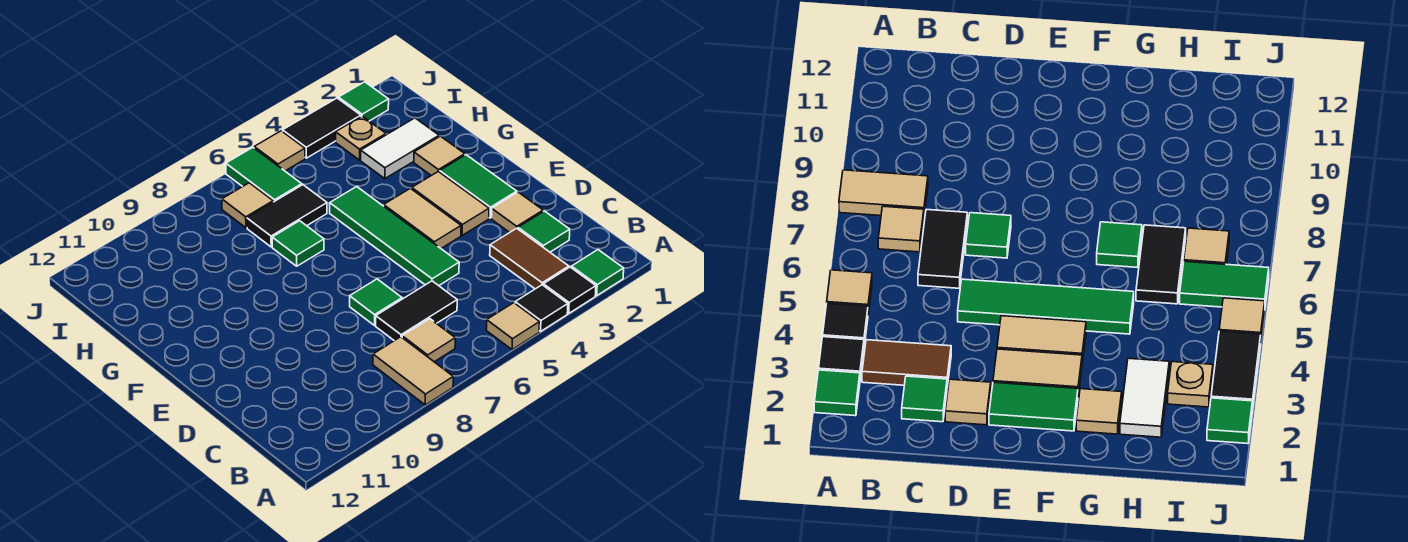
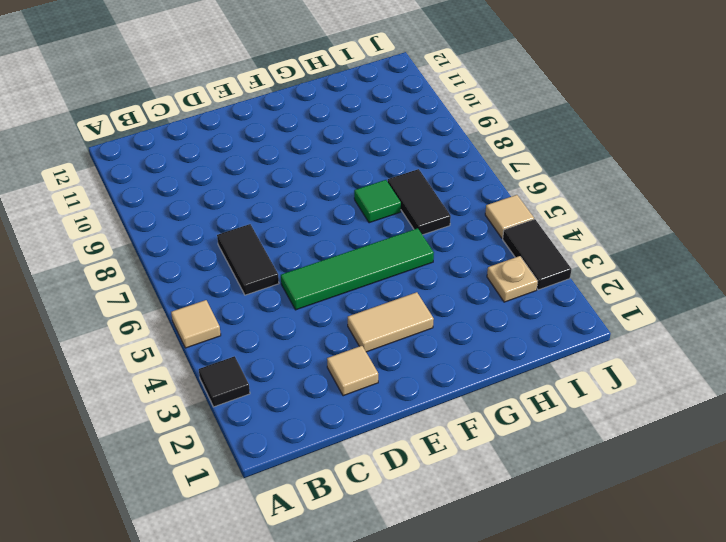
none -> green 1x1 tile [571,250,624,295]
none -> black 1x1 tile [515,285,568,331]
none -> tan 1x2 tile [373,337,453,405]

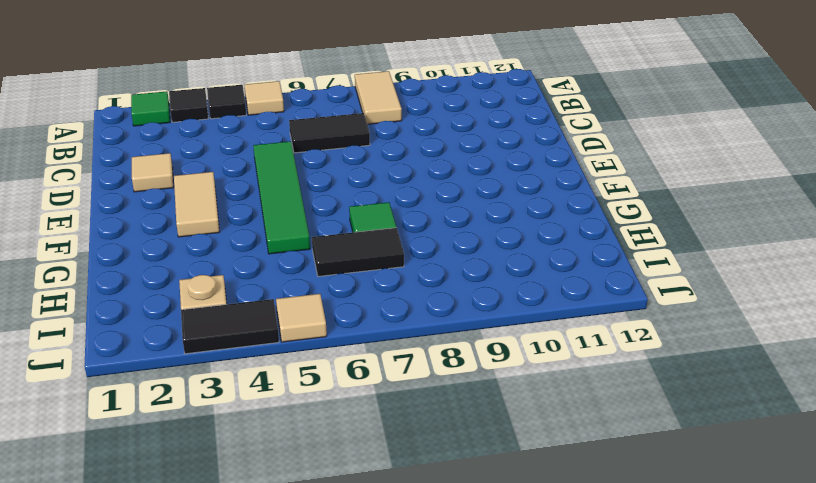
none -> brown 1x2 tile [490,228,569,289]
none -> tan 1x1 tile [402,319,455,362]
none -> green 1x1 tile [518,211,570,252]

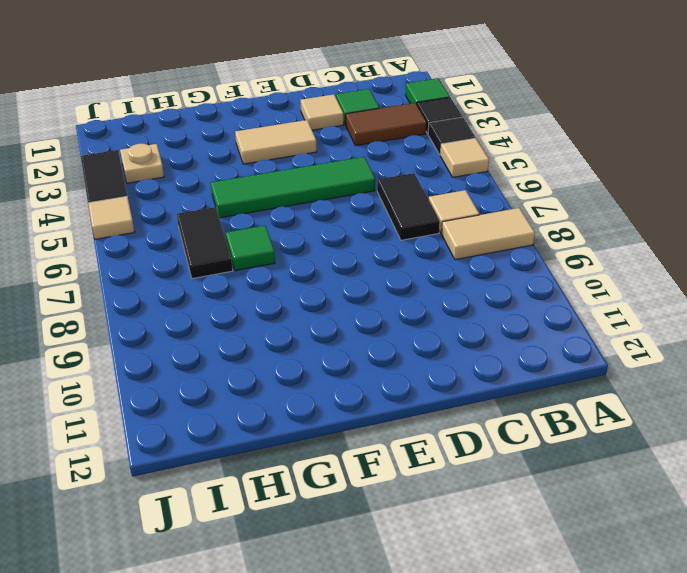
none -> green 1x1 tile [350,279,402,325]
none -> green 1x2 tile [440,155,517,218]
none -> tan 1x2 tile [384,188,461,248]

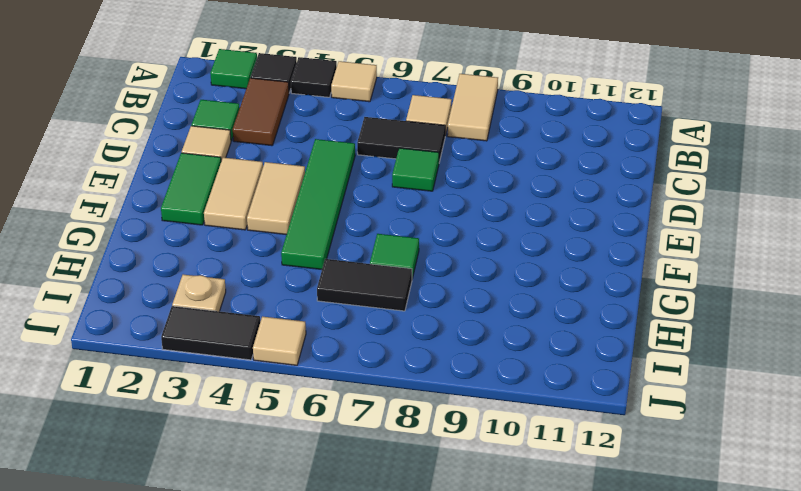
none -> tan 1x1 tile [414,136,465,176]
none -> white 1x2 tile [361,118,439,179]
none -> green 1x2 tile [226,148,302,202]

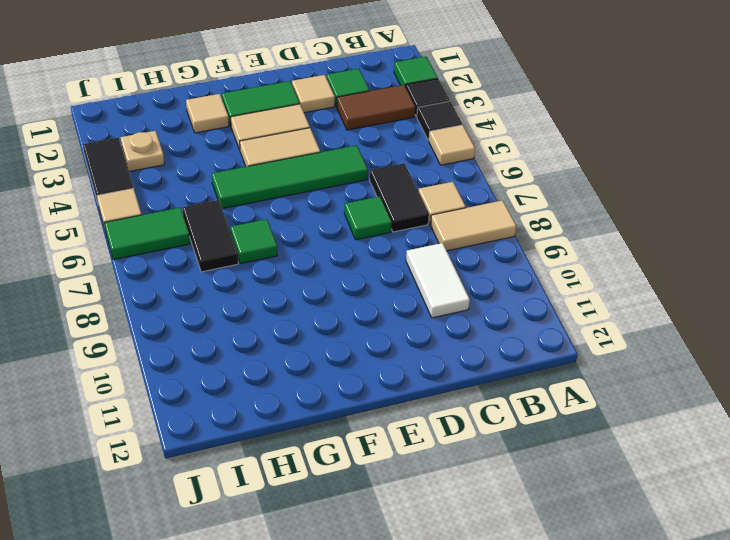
white 1x2 tile [406,243,470,318] -> white 1x2 tile moved to [361,118,439,179]
none -> tan 1x1 tile [222,183,273,228]
none -> green 1x1 tile [338,82,389,121]

